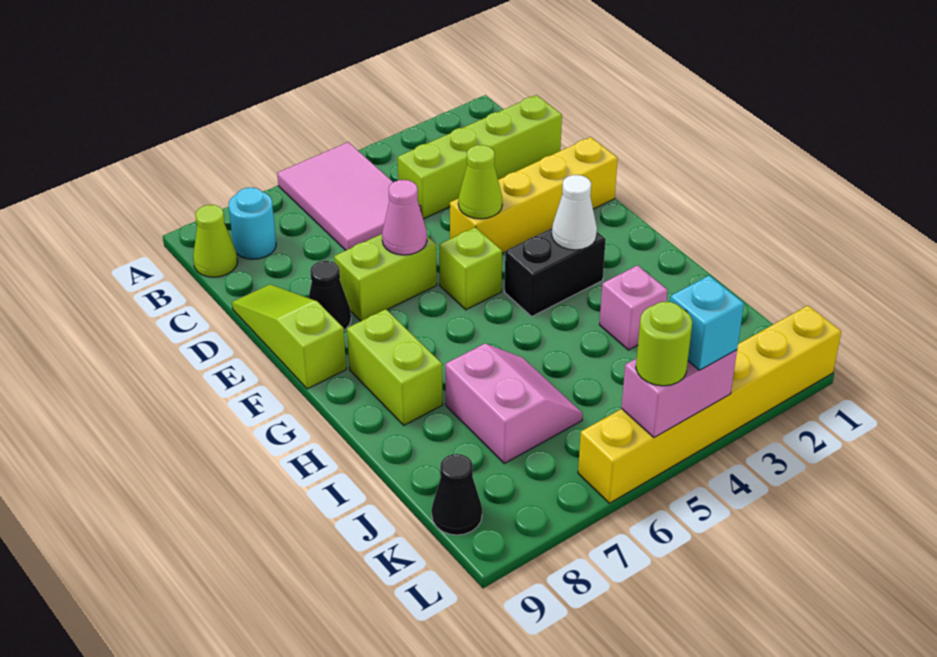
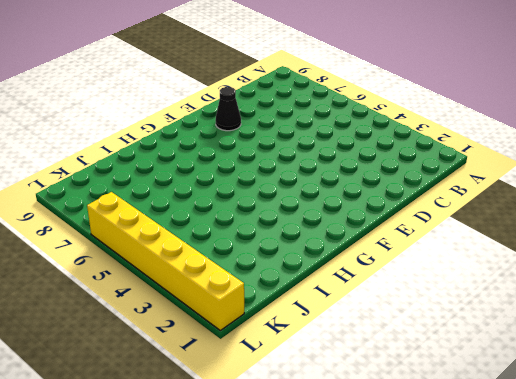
none -> pink 2x3 tile [277,142,421,250]
none -> cyan 1x1 round brick [229,187,276,259]
none -> lime 1x1 cone [193,205,238,277]

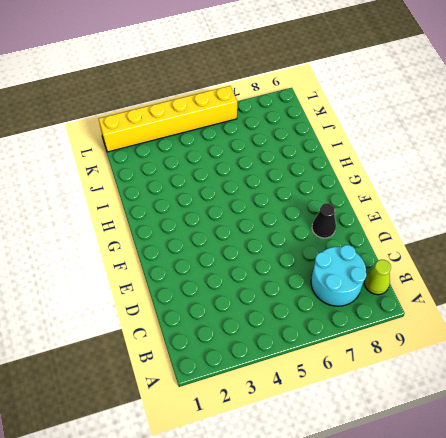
cyan 2x2 round brick [311,245,367,306] -> cyan 1x1 round brick [229,187,276,259]
none -> pink 2x3 tile [277,142,421,250]
none -> lime 1x4 brick [398,95,562,219]
none -> lime 1x3 slope [232,284,346,389]

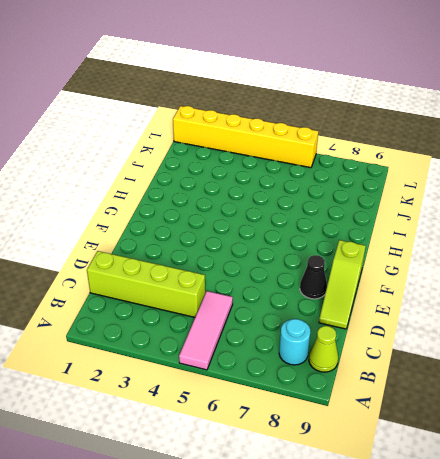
pink 1x3 tile [179,291,233,370] -> pink 2x3 tile [277,142,421,250]
none -> yellow 1x4 brick [450,137,618,253]
none -> lime 1x2 brick [334,234,437,321]
none -> lime 1x1 brick [439,227,502,310]

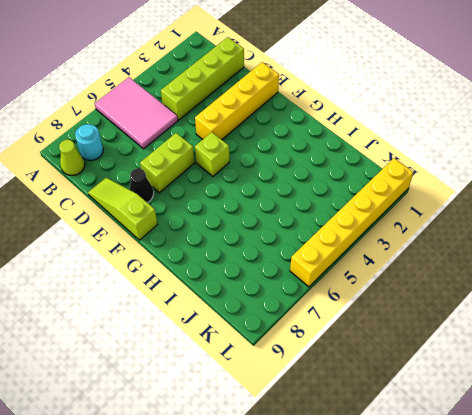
none -> black 1x2 brick [505,228,606,316]
none -> lime 1x2 brick [347,309,443,425]
none -> pink 1x1 brick [599,265,668,350]

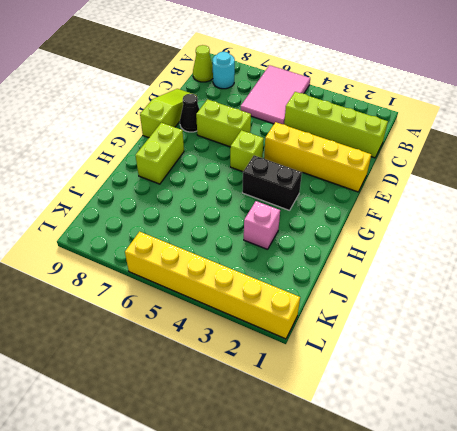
none -> pink 2x2 slope [445,344,583,463]
none -> black 1x1 cone [432,454,482,535]
none -> lime 1x1 cone [458,145,502,219]

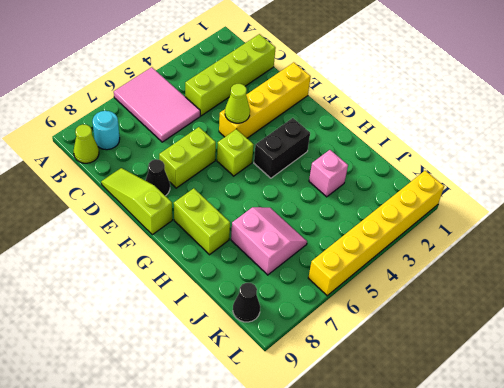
none -> pink 1x1 cone [382,180,427,255]
none -> white 1x1 cone [552,175,597,250]
none -> pink 1x2 brick [621,350,737,437]

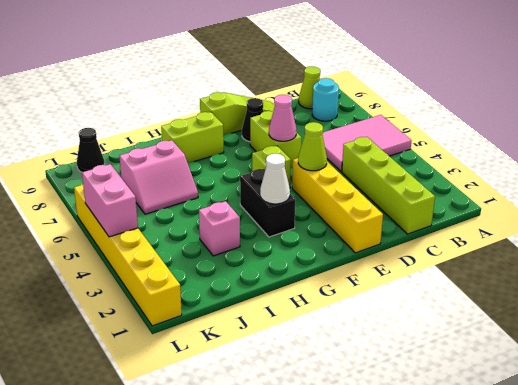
none -> cyan 1x1 brick [670,275,744,370]
none -> lime 1x1 round brick [636,302,692,386]

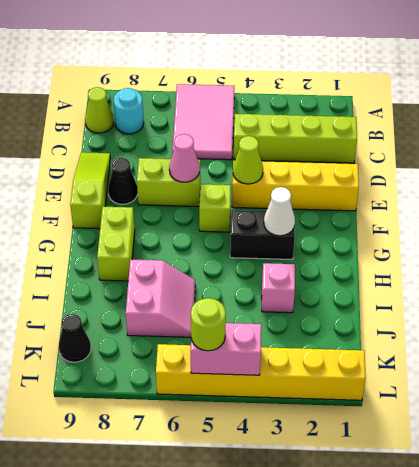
none -> cyan 1x1 brick [670,275,744,370]

